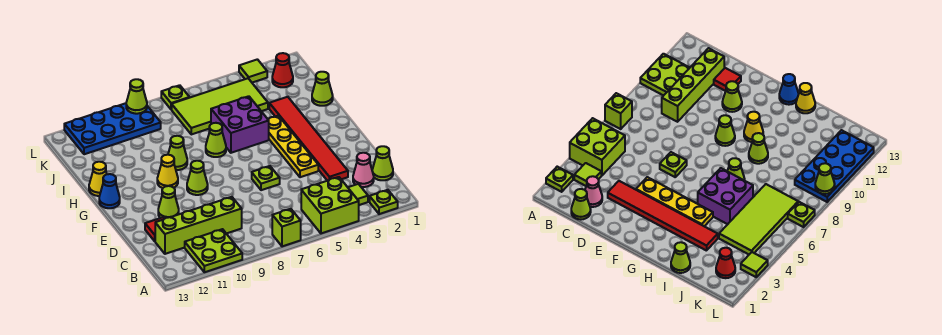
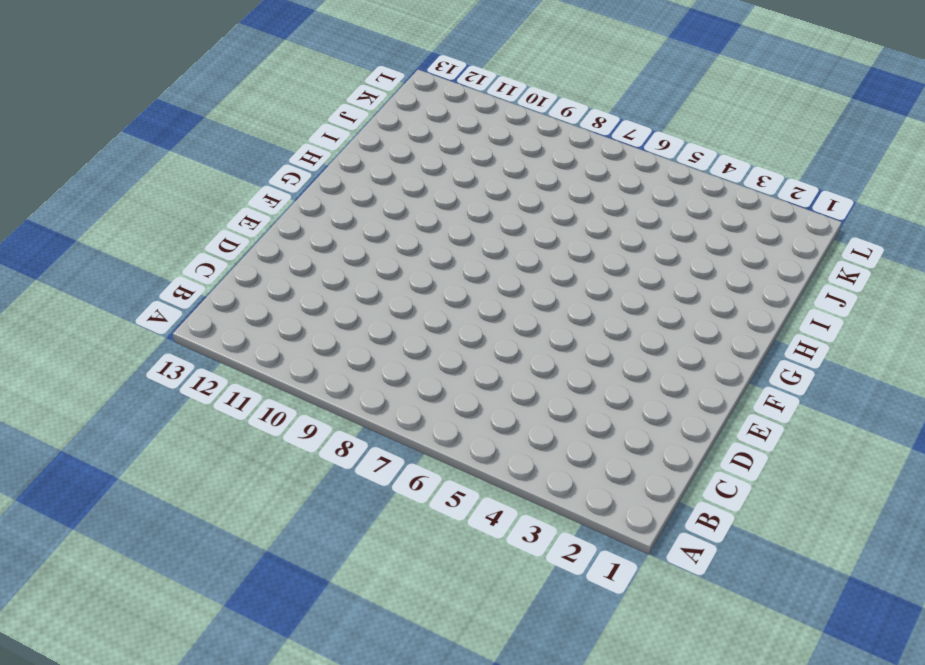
none -> lime 1x1 plate [370,190,398,214]
none -> lime 2x2 brick [301,177,359,233]
none -> lime 1x1 brick [272,209,301,246]

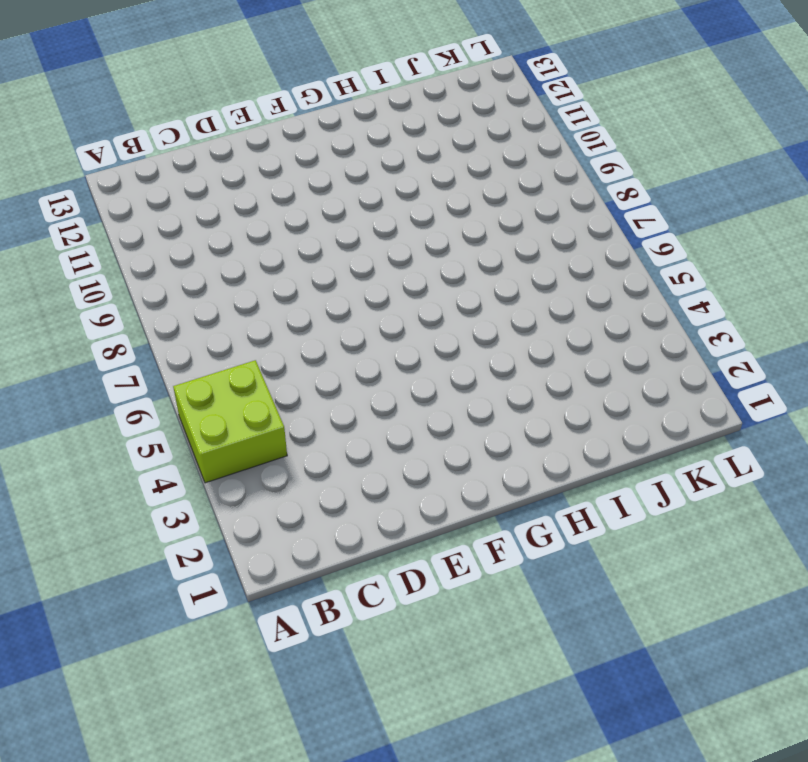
none -> lime 1x1 plate [370,190,398,214]
none -> lime 1x1 brick [272,209,301,246]
none -> lime 2x2 plate [185,229,242,272]

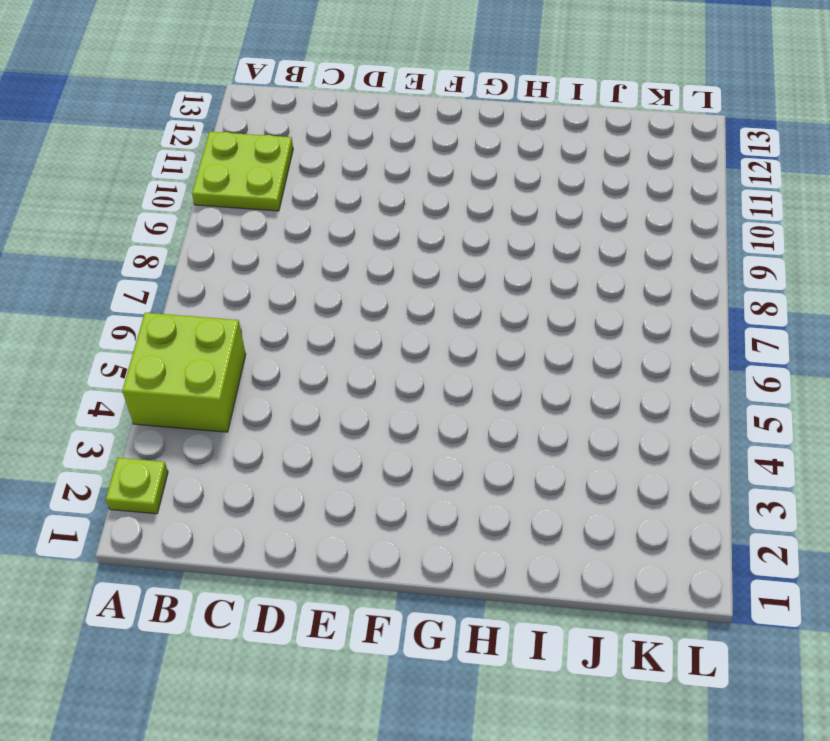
none -> lime 1x1 brick [272,209,301,246]
none -> lime 1x1 tile [348,184,368,205]
none -> lime 1x1 cone [372,146,393,180]

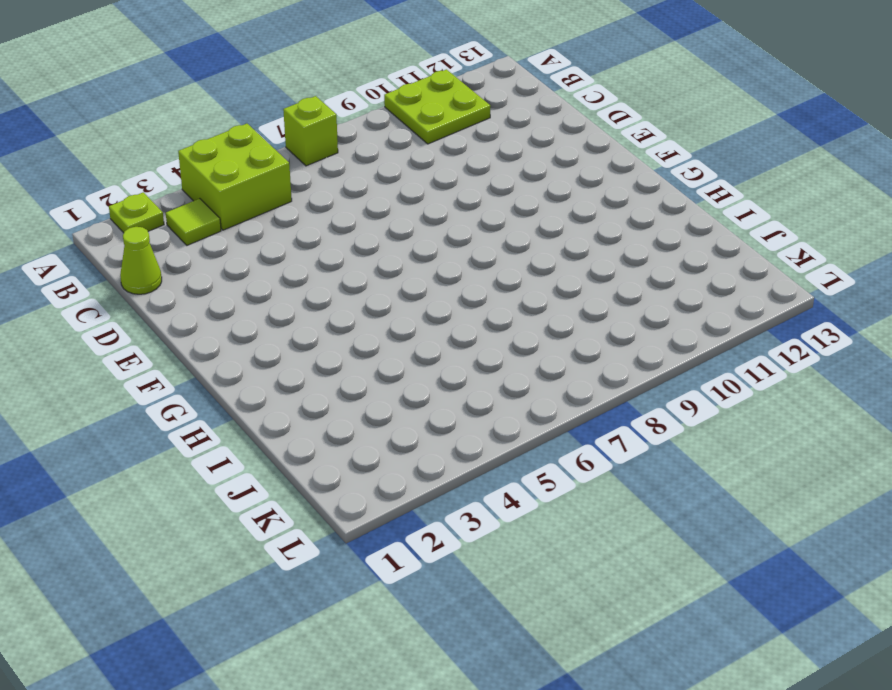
none -> pink 1x1 cone [353,153,374,187]
none -> lime 1x4 brick [155,197,242,254]
none -> red 1x6 tile [269,97,348,181]

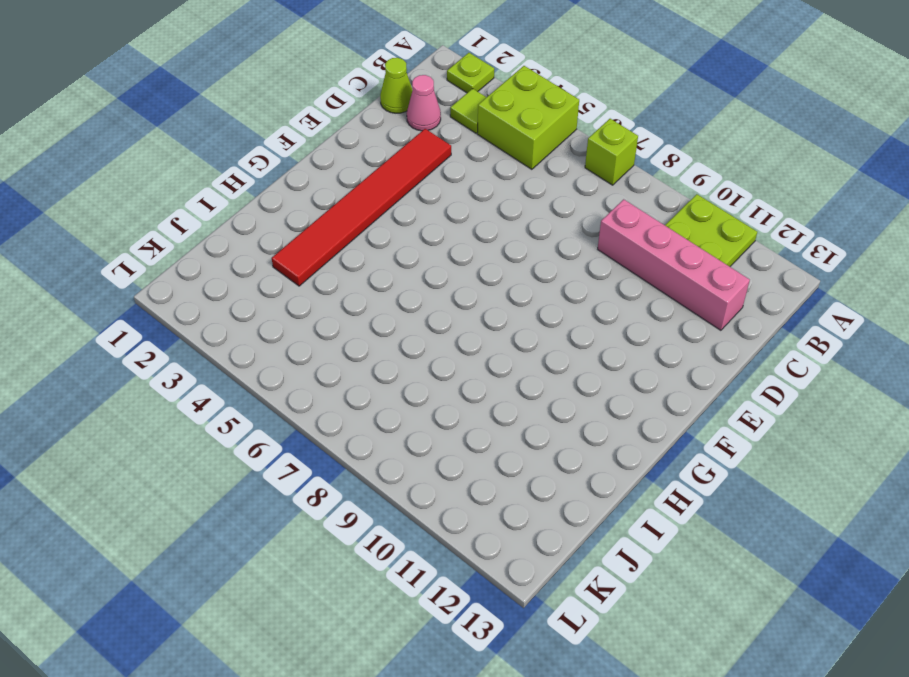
pink 1x4 brick [598,199,750,330] -> lime 1x4 brick [155,197,242,254]
none -> red 1x1 tile [145,217,165,241]
none -> yellow 1x4 plate [268,116,318,177]
none -> lime 1x1 plate [252,166,280,190]

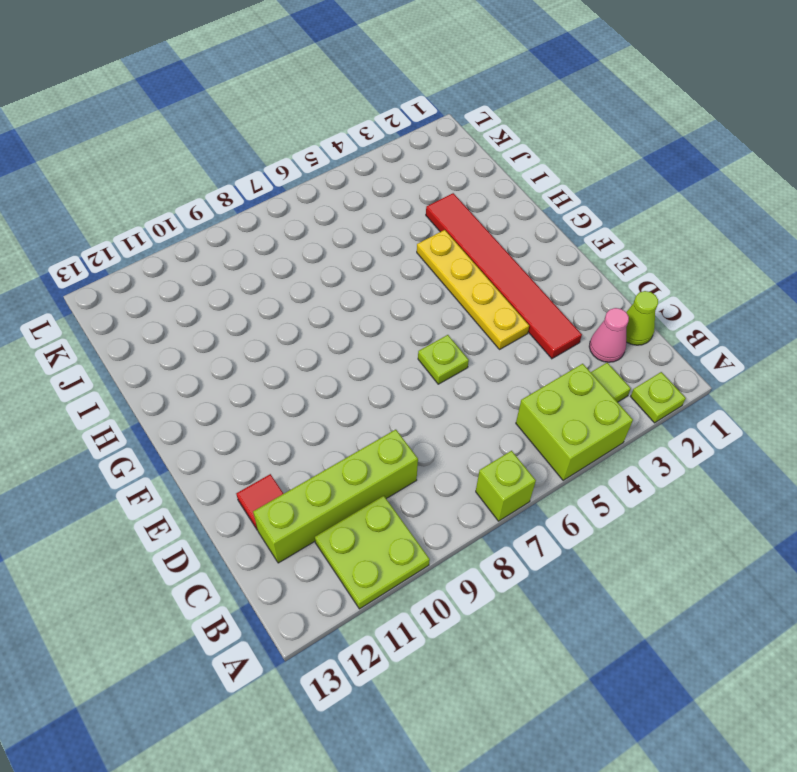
none -> lime 1x1 cone [158,186,179,218]
none -> lime 1x1 cone [187,161,208,195]
none -> yellow 1x1 cone [157,155,178,188]

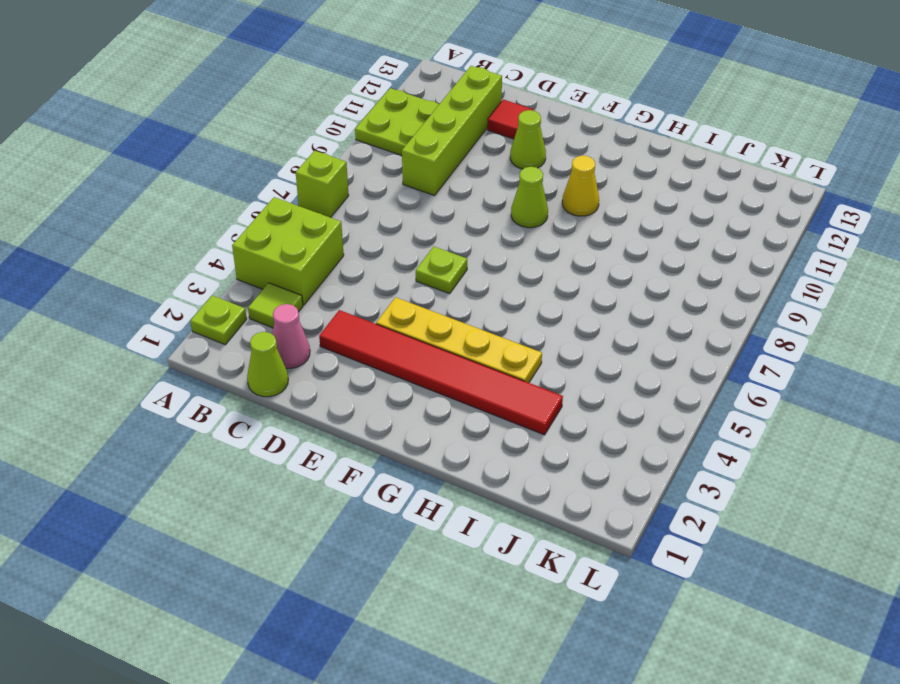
none -> blue 1x1 cone [99,174,120,208]
none -> purple 2x2 brick [211,96,269,153]
none -> lime 1x1 cone [206,123,226,157]

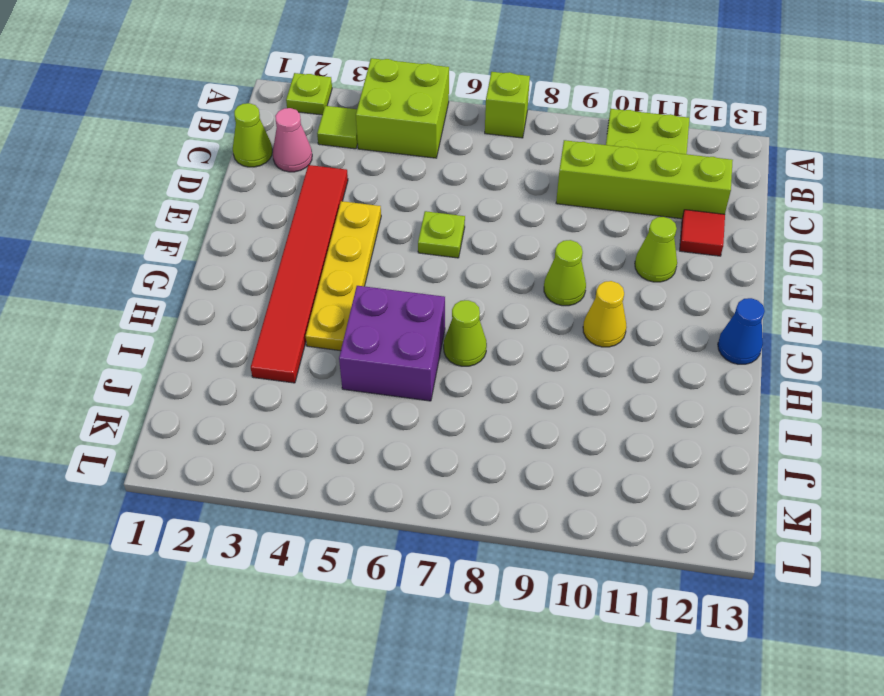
none -> lime 1x1 cone [168,136,187,170]
none -> yellow 1x1 cone [89,162,107,196]
none -> lime 1x1 cone [312,72,333,106]

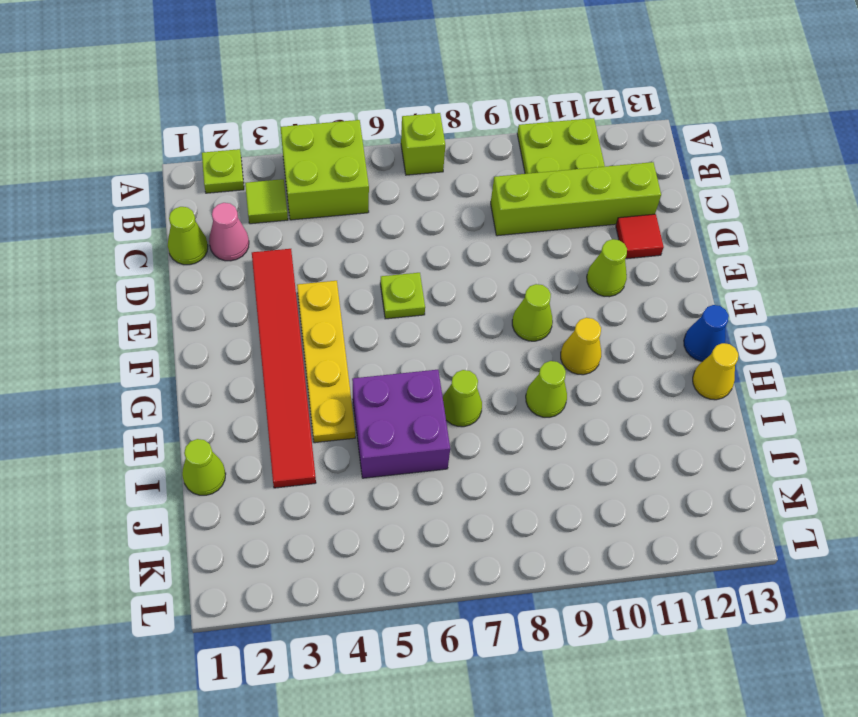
none -> lime 2x4 tile [172,78,268,134]
none -> red 1x1 cone [272,53,293,87]
none -> blue 2x4 plate [64,103,161,154]

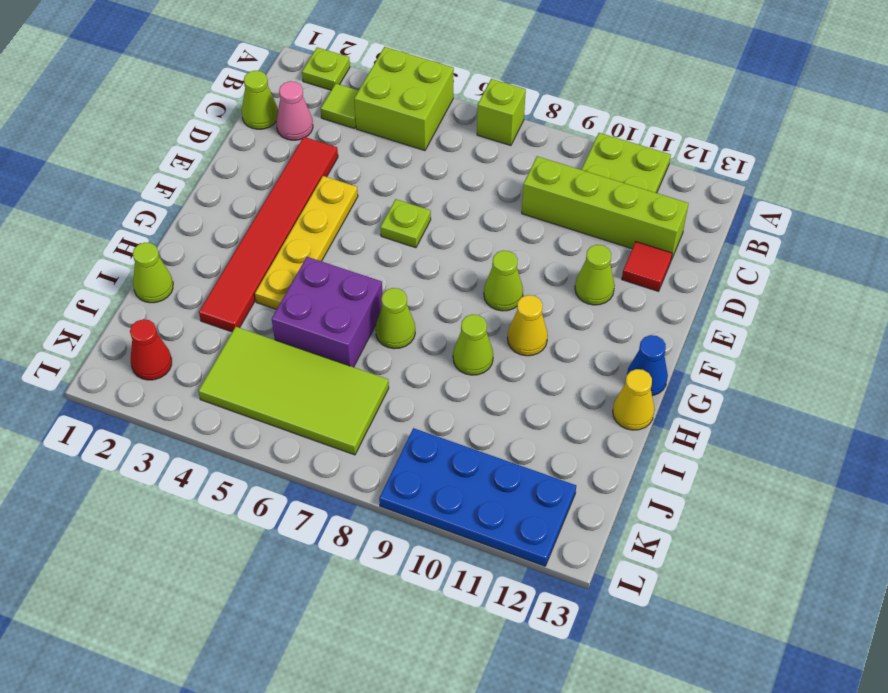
none -> lime 1x1 tile [239,59,267,83]
none -> lime 1x1 plate [161,85,190,110]
none -> lime 1x1 cone [126,79,147,114]

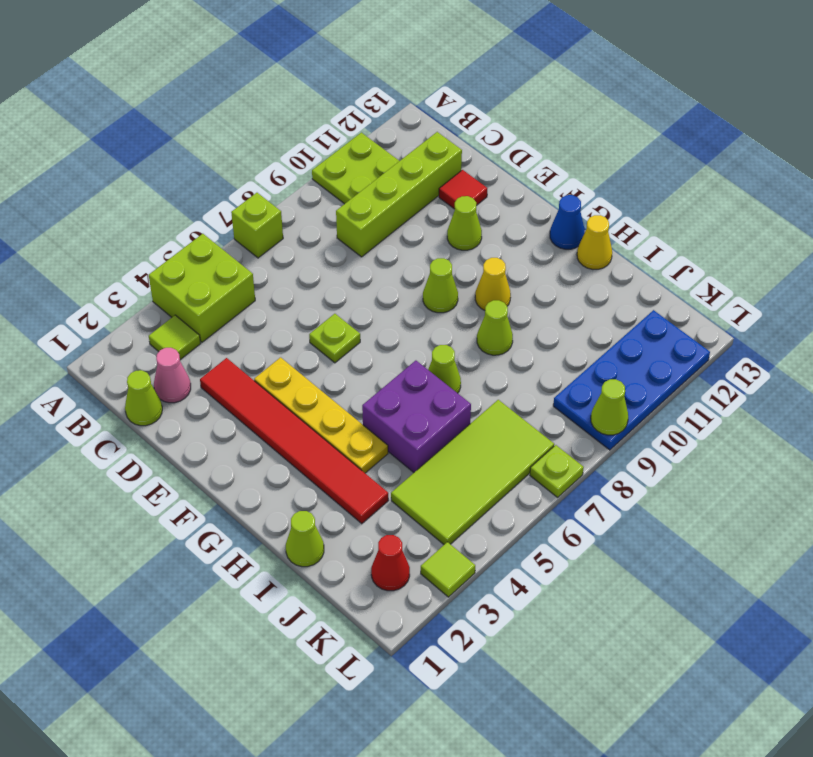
none -> lime 1x1 plate [370,190,398,214]

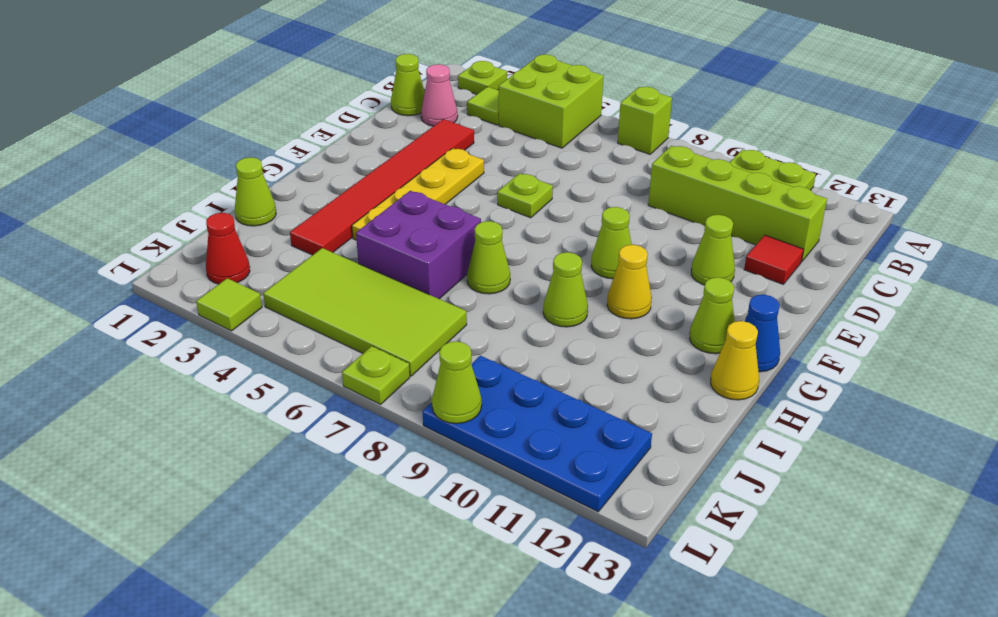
lime 1x1 cone [690,277,735,354] -> none

